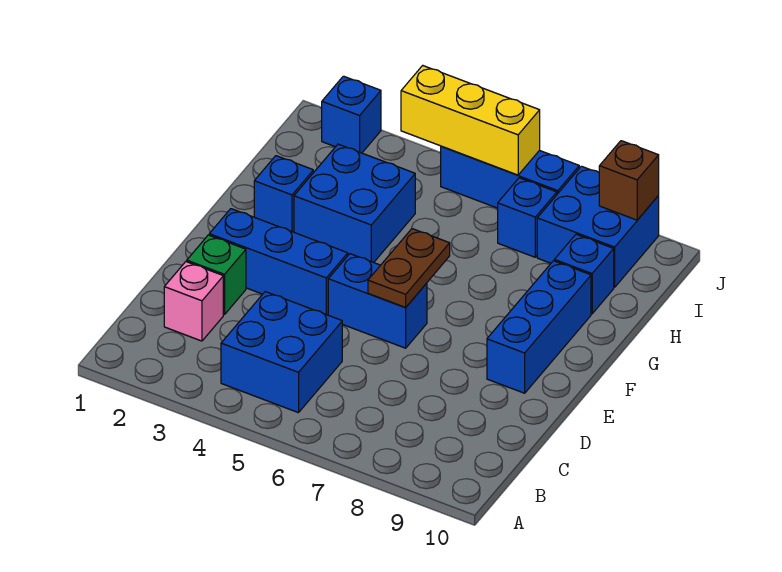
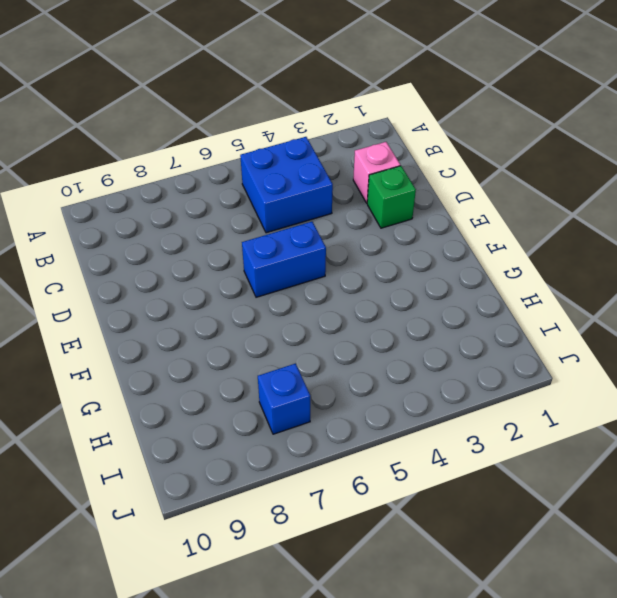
none -> blue 1x3 brick [209,209,348,315]
none -> blue 1x3 brick [487,261,591,393]
none -> blue 1x1 brick [254,156,313,232]

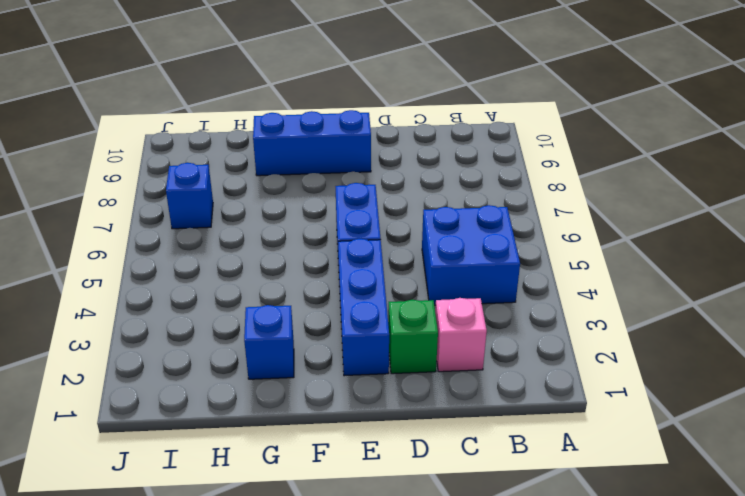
none -> blue 2x2 brick [294,144,415,263]
none -> blue 1x1 brick [554,234,614,314]
none -> blue 2x2 brick [537,166,659,287]

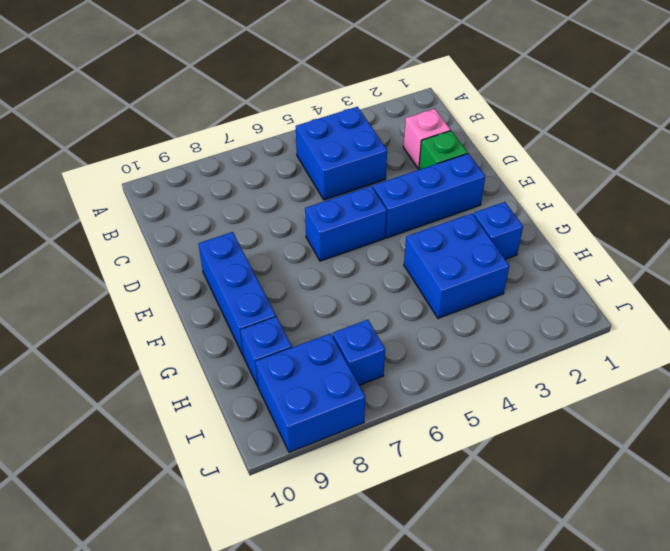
none -> blue 1x1 brick [322,76,381,153]
none -> blue 1x3 brick [441,146,579,208]
none -> brown 1x2 plate [368,229,450,308]

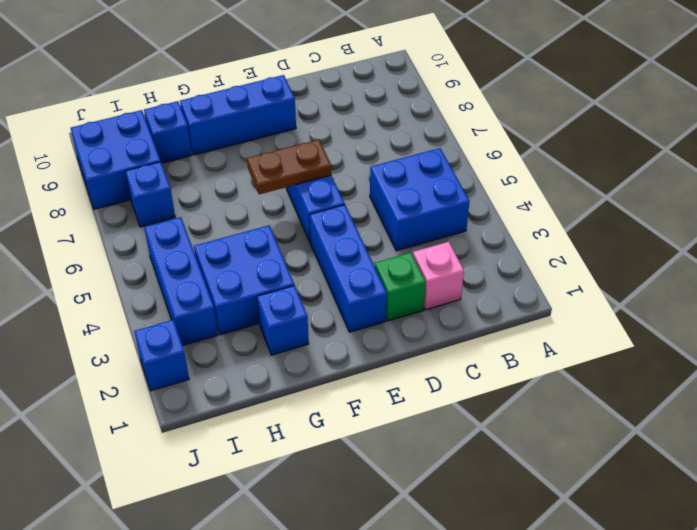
blue 1x3 brick [144,217,218,346] -> blue 1x3 brick moved to [441,146,579,208]
none -> yellow 1x3 brick [401,66,540,175]
none -> brown 1x1 brick [599,141,659,220]

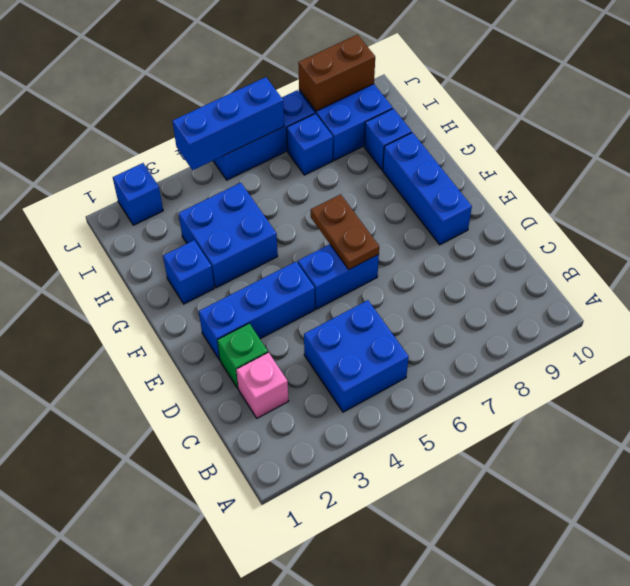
blue 1x3 brick [172,77,284,170] -> yellow 1x3 brick [401,66,540,175]
brown 1x2 brick [298,35,375,111] -> brown 1x1 brick [599,141,659,220]

